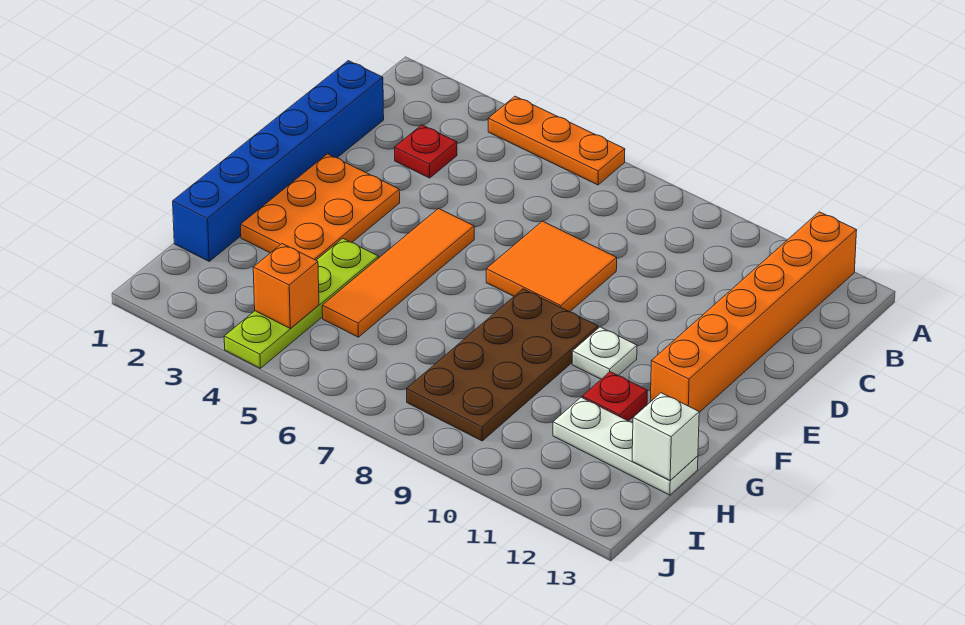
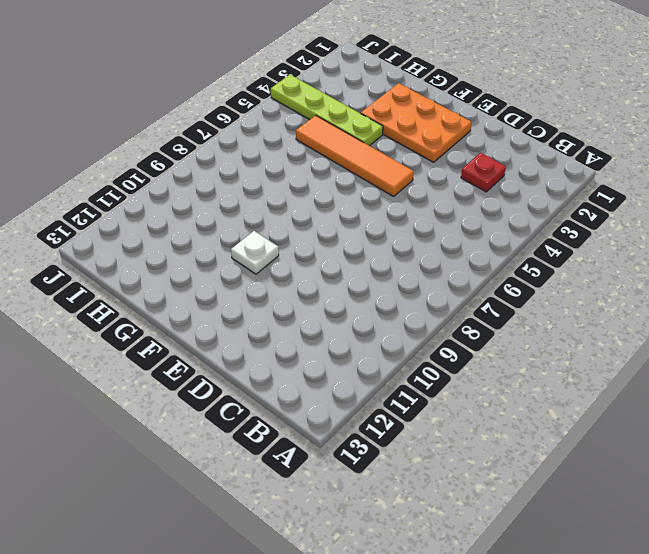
none -> orange 1x3 plate [488,96,625,185]
none -> orange 1x6 brick [650,212,857,412]
none -> blue 1x6 brick [173,61,384,261]

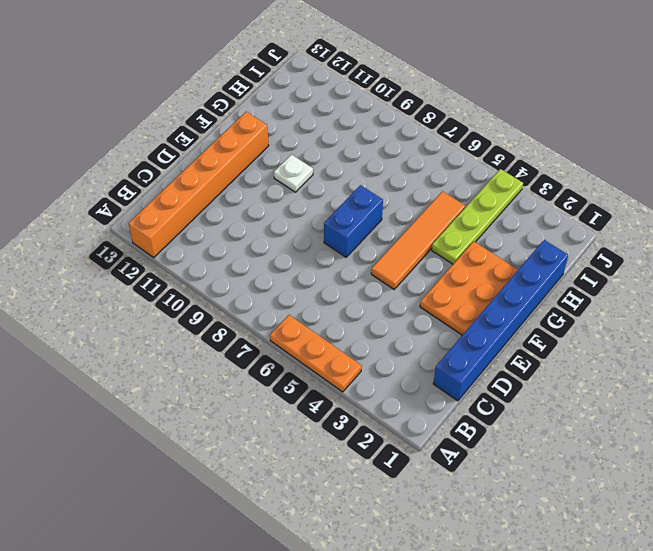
blue 1x2 brick [324,185,383,257] -> orange 2x2 tile [486,221,617,312]
none -> red 1x1 plate [395,125,457,178]
none -> brown 2x4 plate [407,289,598,441]
none -> red 1x1 plate [582,372,647,421]

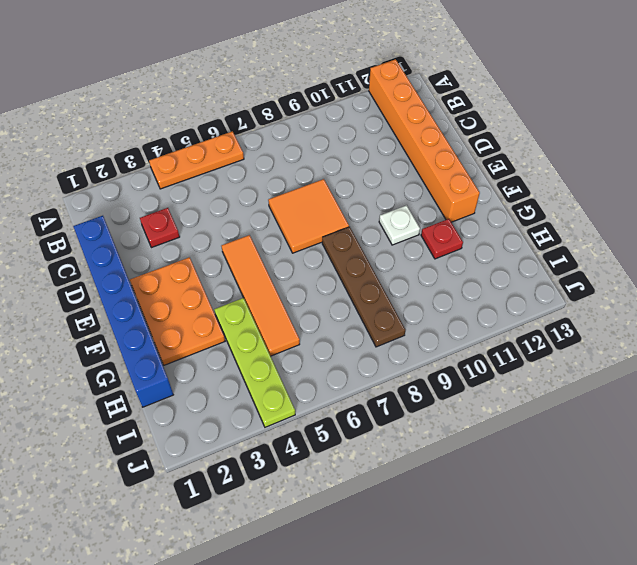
brown 1x4 plate [322,227,405,347] -> brown 2x4 plate [407,289,598,441]
none -> white 1x3 plate [553,397,698,495]
none -> white 1x1 brick [632,393,699,480]
none -> orange 1x1 brick [253,244,319,328]

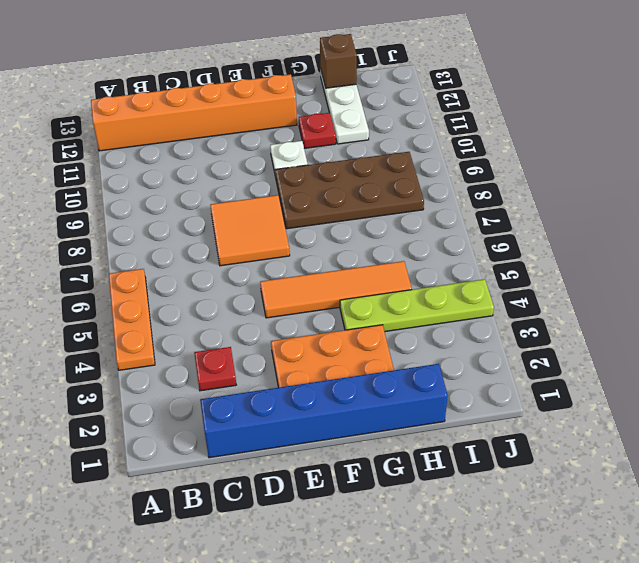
brown 1x1 brick [320,34,357,88] -> white 1x1 brick [632,393,699,480]
none -> orange 1x1 brick [253,244,319,328]

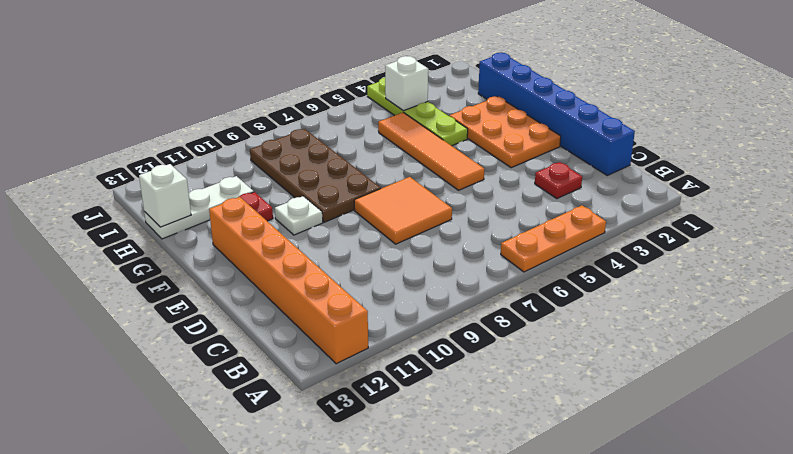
white 1x1 brick [385,56,428,111] -> orange 1x1 brick [253,244,319,328]

